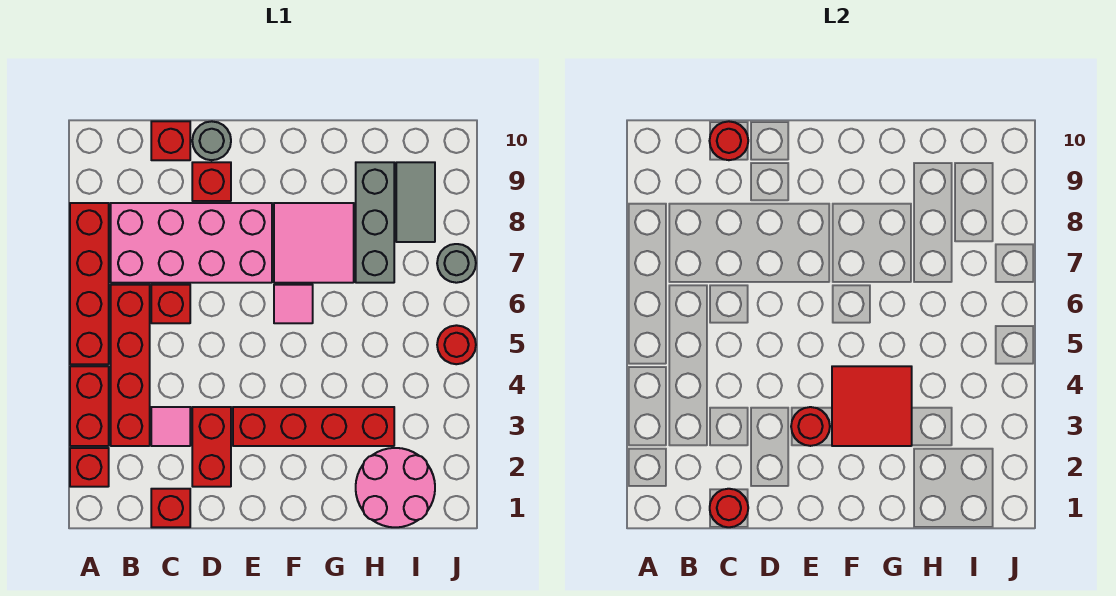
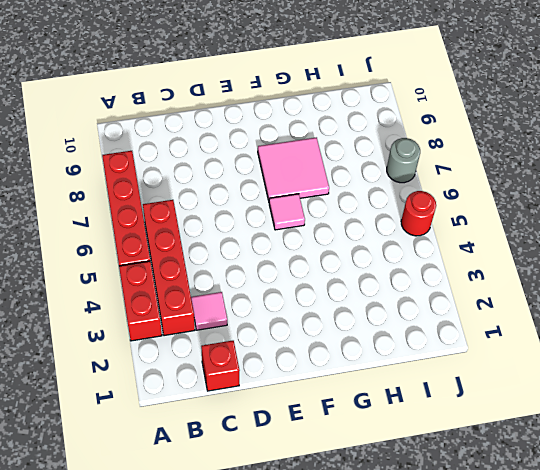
none -> red 1x1 brick [70,448,109,487]
none -> pink 2x4 brick [111,203,272,283]
none -> red 1x1 brick [151,285,190,323]

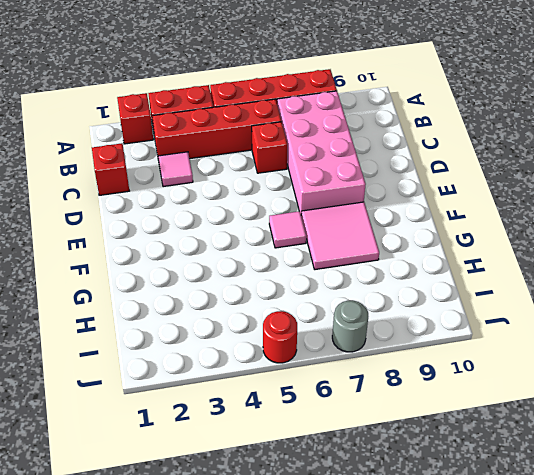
none -> red 1x1 brick [151,121,190,160]
none -> red 1x2 brick [192,407,231,487]
none -> red 1x1 brick [192,162,231,201]

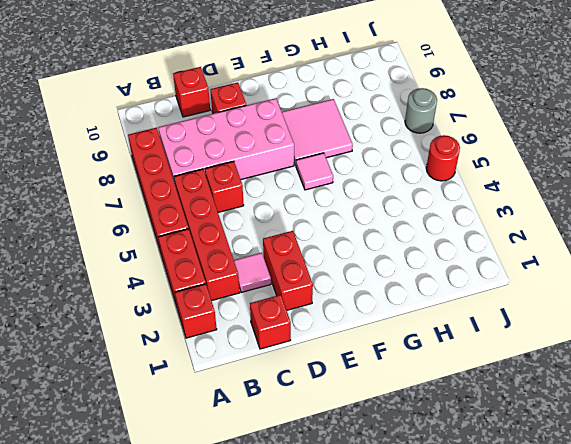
none -> grey 1x1 round brick [192,121,231,160]
none -> red 1x4 brick [233,407,394,446]
none -> pink 2x2 round brick [356,448,435,527]

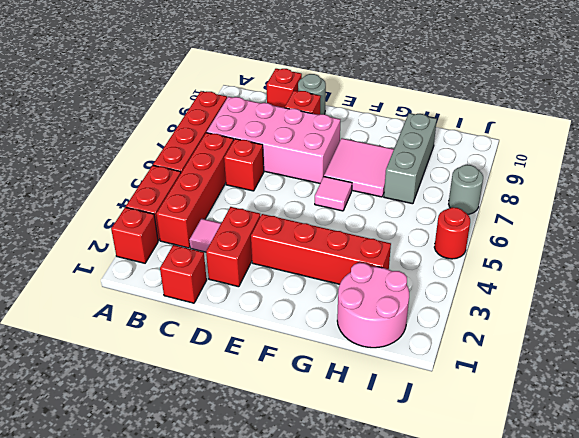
none -> grey 1x2 tile [396,162,435,242]
none -> red 1x1 round brick [710,489,748,527]
none -> red 1x1 round brick [710,121,748,160]

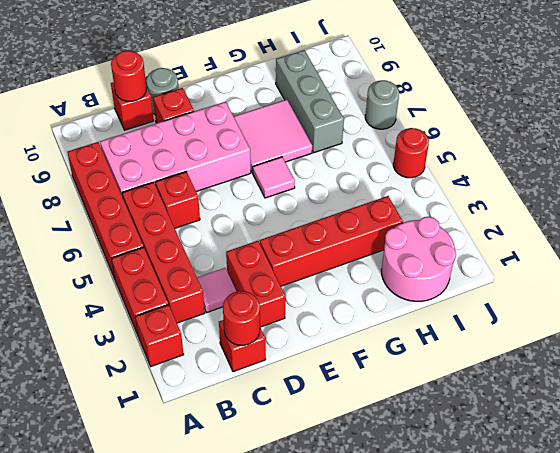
none -> grey 1x2 tile [396,162,435,242]
none -> red 1x1 round brick [791,407,830,446]
none -> red 2x2 tile [832,366,912,446]

